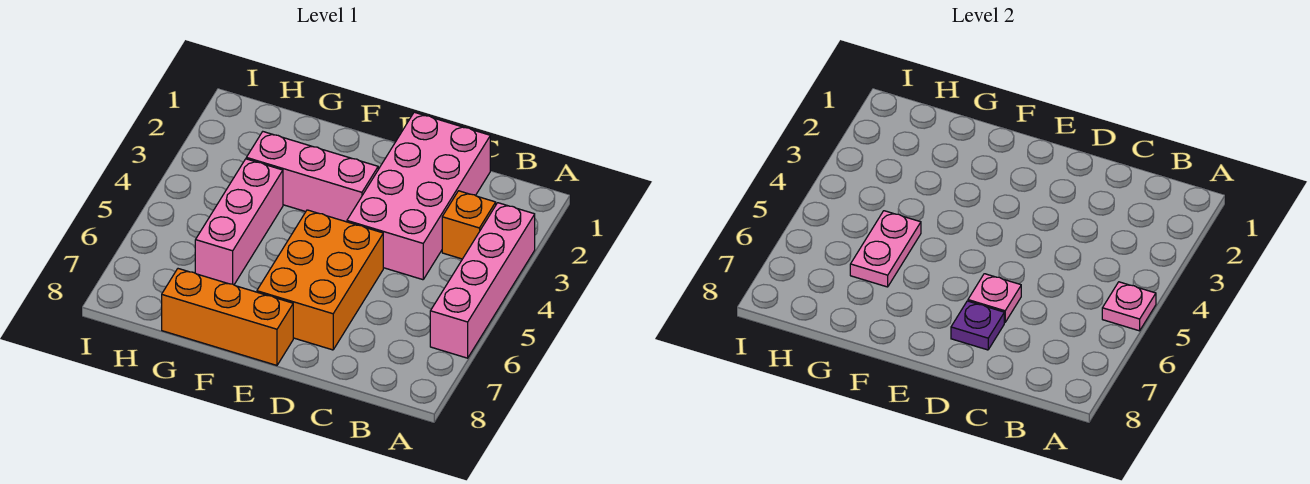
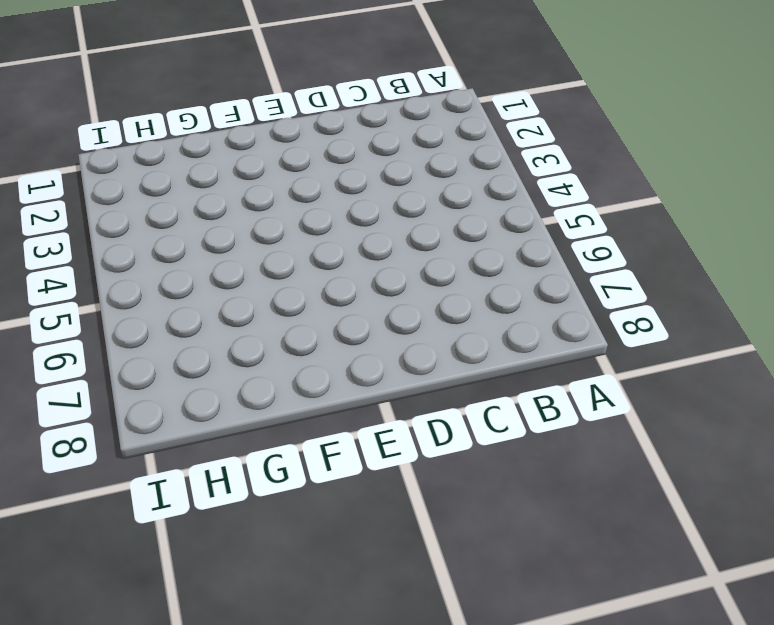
none -> pink 1x4 brick [430,203,535,358]
none -> orange 1x1 brick [442,191,496,259]

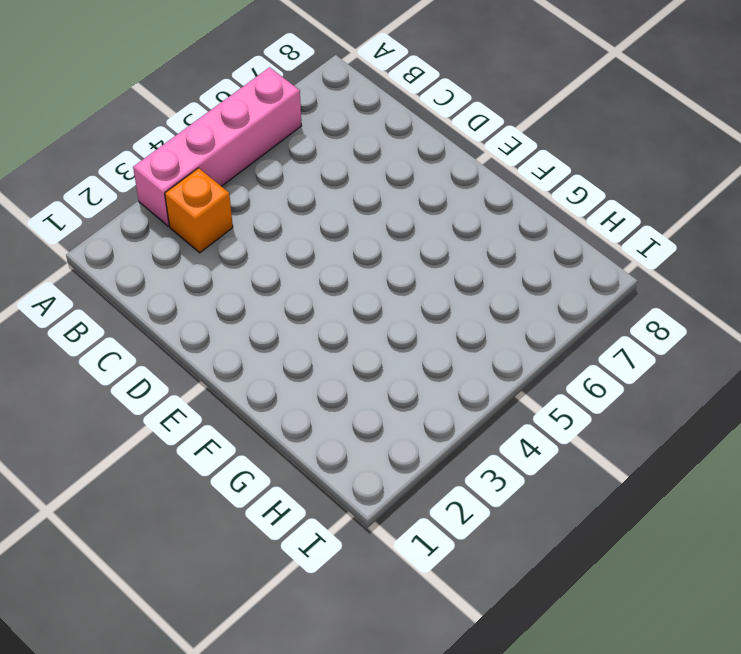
none -> pink 2x4 brick [347,112,490,280]
none -> orange 2x3 brick [257,210,383,350]

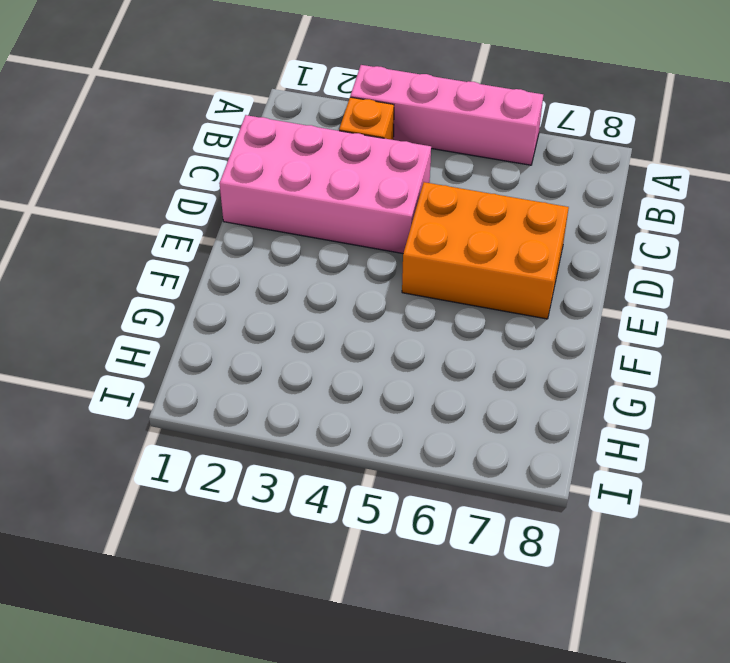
none -> pink 1x3 brick [246,132,378,222]
none -> orange 1x3 brick [162,269,293,365]

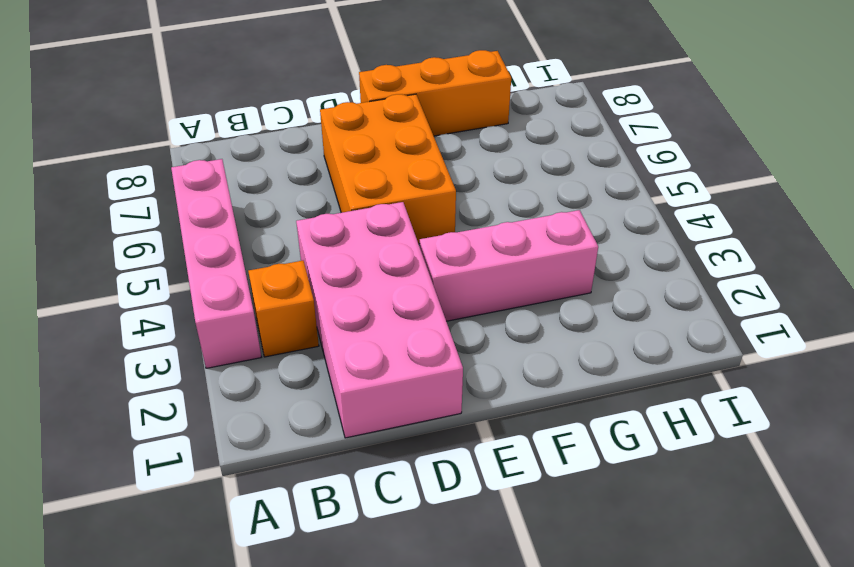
none -> pink 1x3 brick [195,159,283,285]
none -> pink 1x1 plate [1102,282,1156,331]

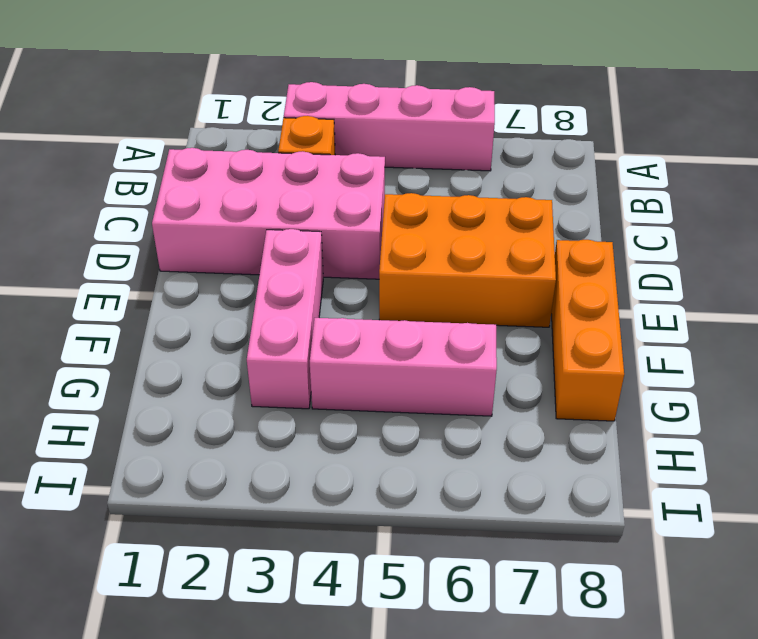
none -> pink 1x1 plate [1102,282,1156,331]
none -> pink 1x1 plate [968,274,1021,322]

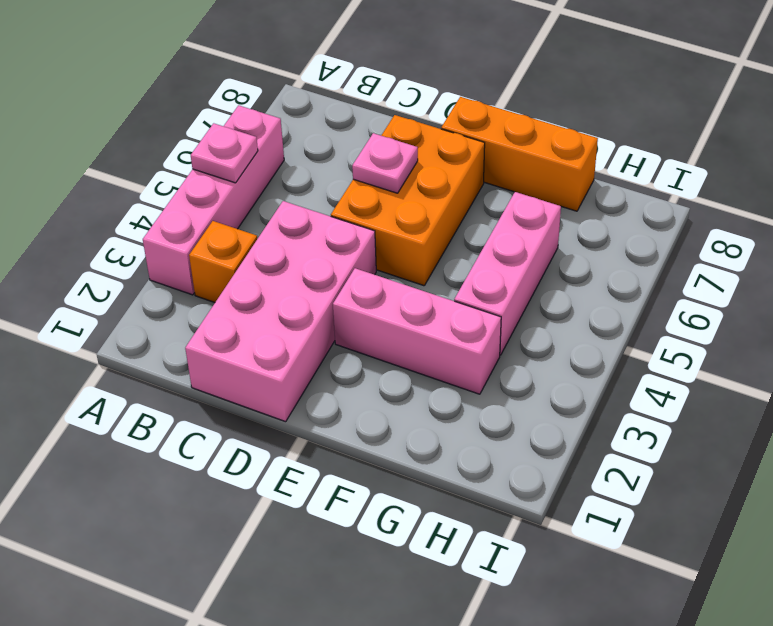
none -> purple 1x1 plate [951,301,1004,350]
none -> pink 1x2 plate [850,211,921,287]

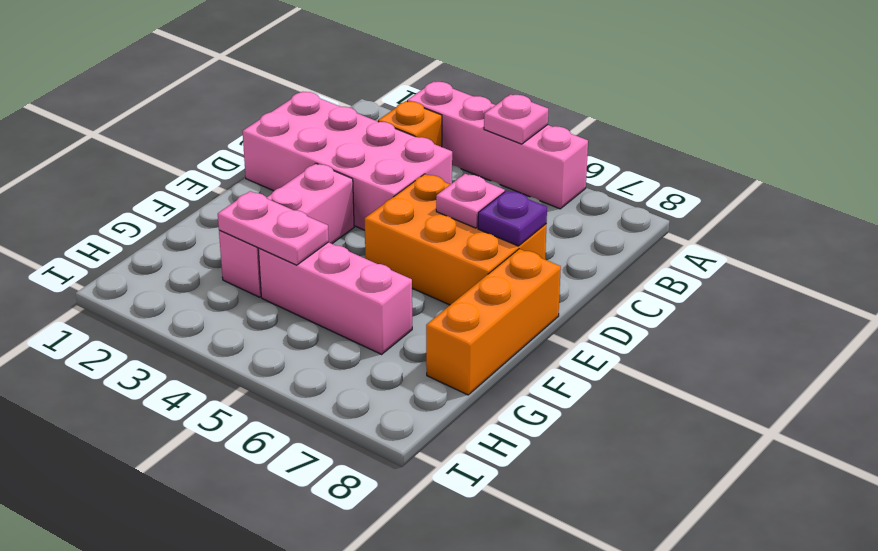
pink 1x2 plate [218,191,329,265] -> pink 1x2 plate moved to [850,211,921,287]

